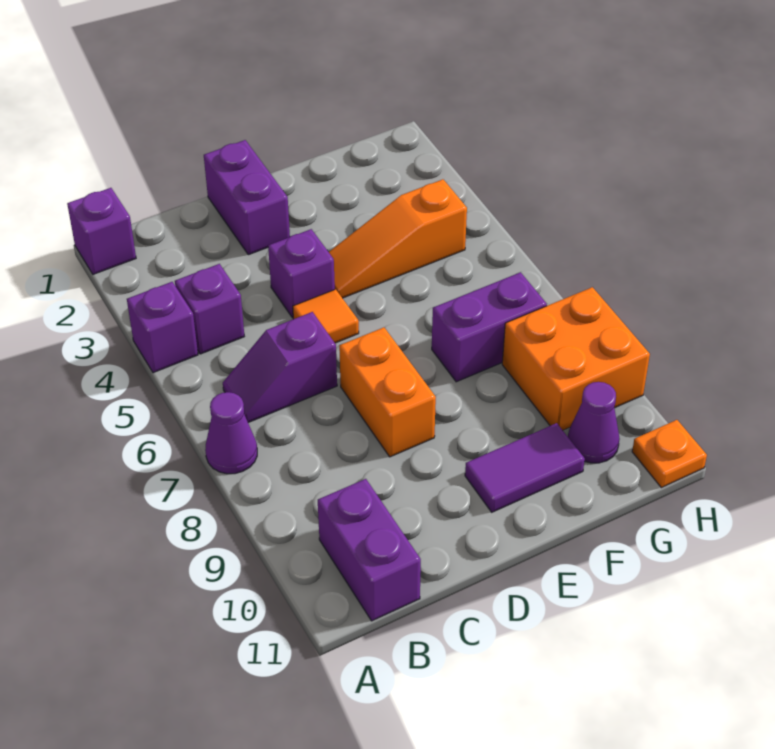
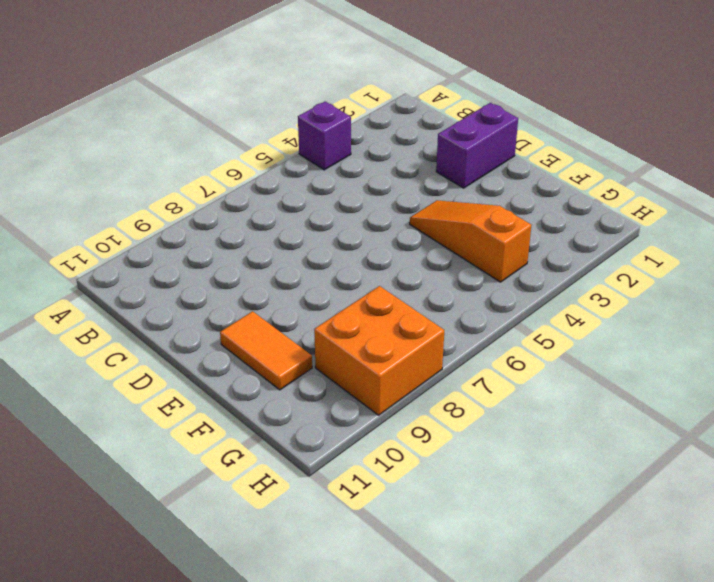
orange 1x2 tile [220,311,312,390] -> purple 1x2 tile [465,423,585,512]
none -> purple 1x1 brick [67,188,136,274]
none -> purple 1x1 cone [205,392,257,474]
none -> purple 1x1 brick [175,264,244,354]

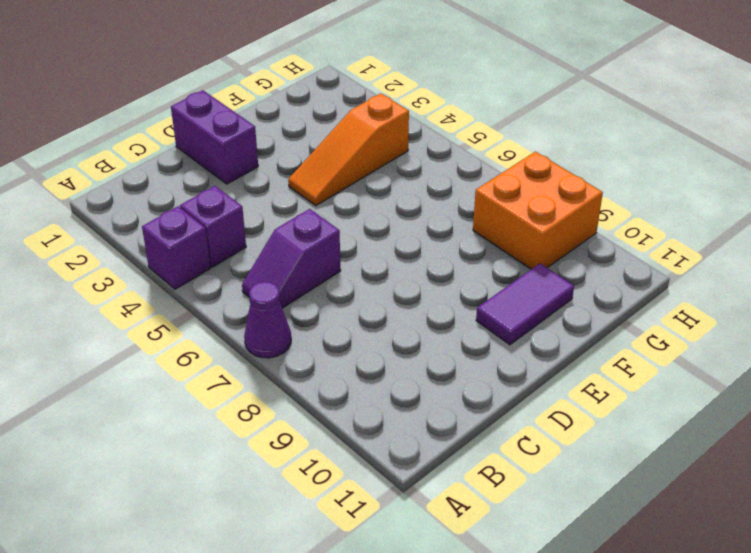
none -> purple 1x1 brick [67,188,136,274]
none -> purple 1x2 brick [318,479,421,621]
none -> purple 1x1 brick [268,229,335,318]

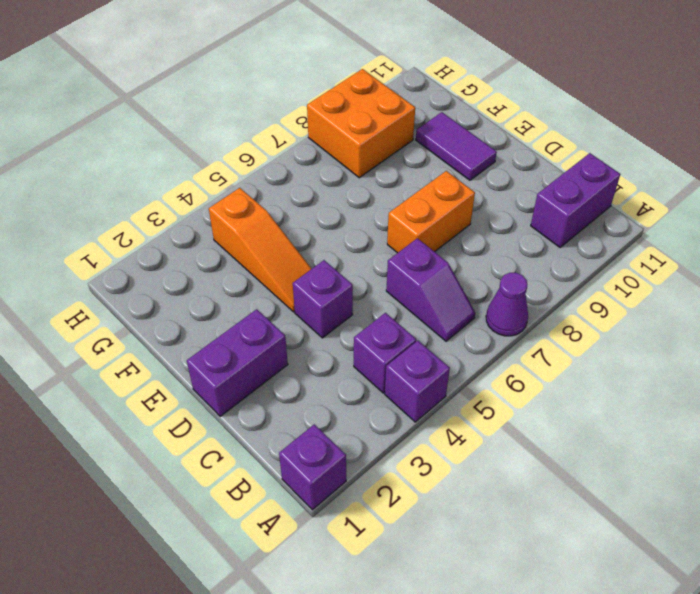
none -> orange 1x1 tile [293,289,359,343]
none -> purple 1x2 brick [432,272,547,382]
none -> purple 1x1 cone [568,382,620,463]

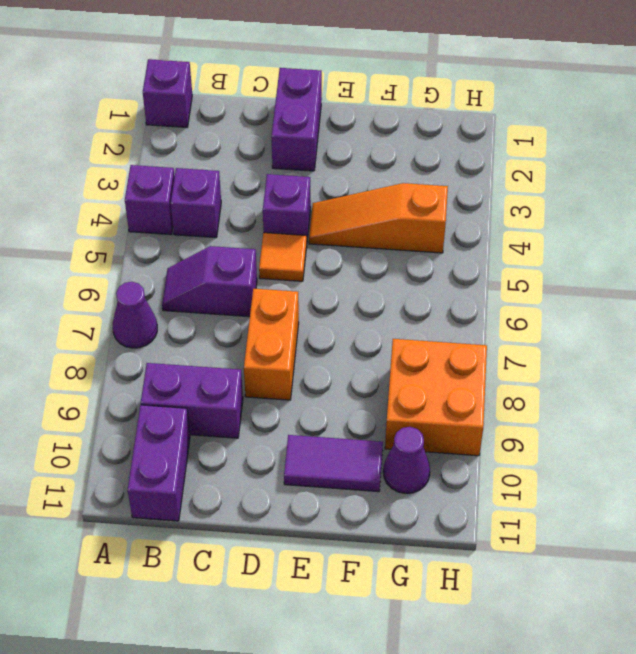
purple 1x2 brick [141,363,243,438] -> purple 1x2 brick moved to [432,272,547,382]
none -> orange 1x1 plate [632,420,707,488]

